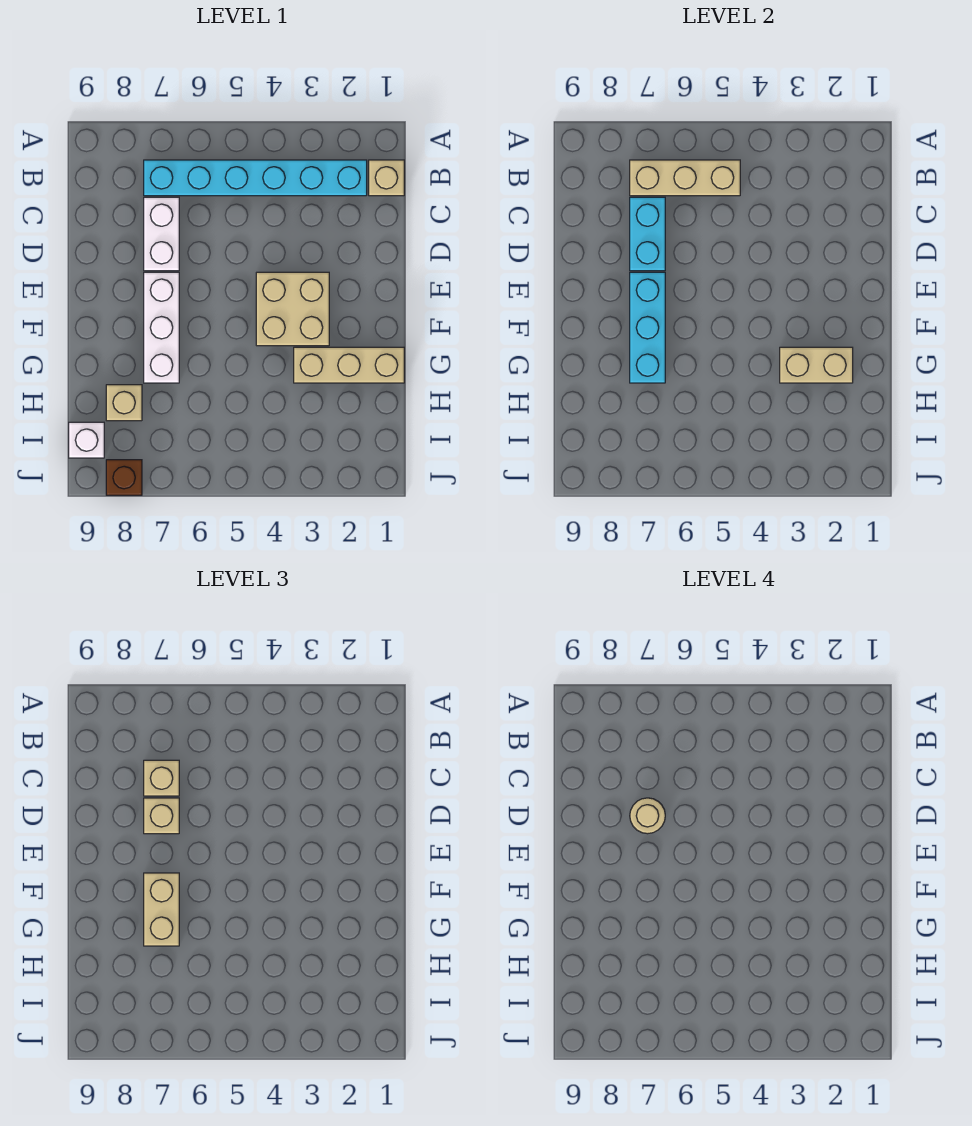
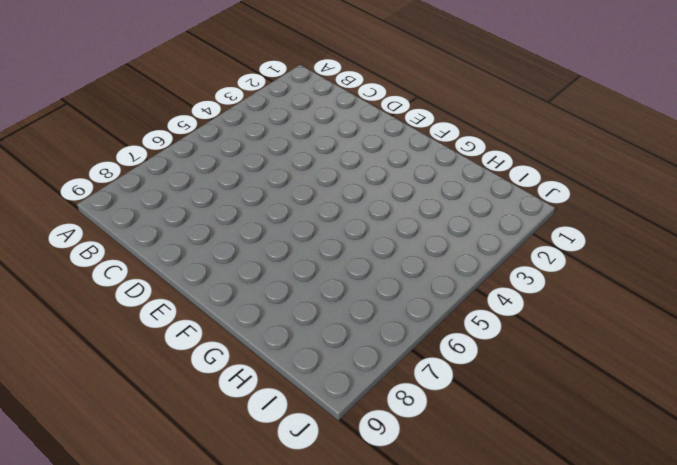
none -> tan 1x1 brick [369,160,404,196]
none -> cyan 1x6 brick [144,160,367,196]
none -> white 1x2 brick [144,197,179,271]

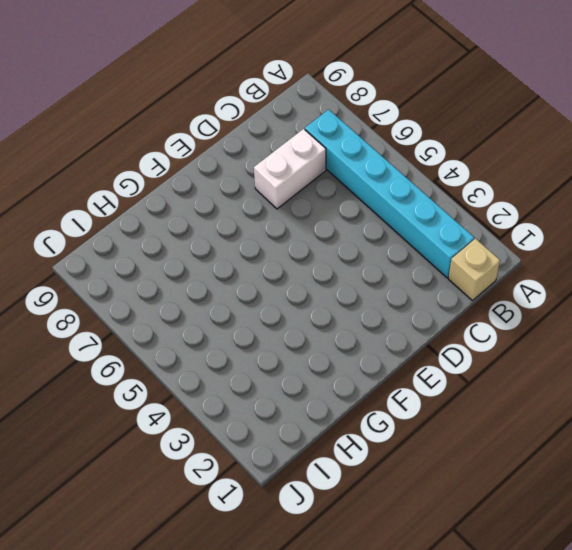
none -> tan 2x2 brick [256,272,329,346]
none -> white 1x3 brick [144,272,179,383]
none -> tan 1x3 brick [294,347,404,383]

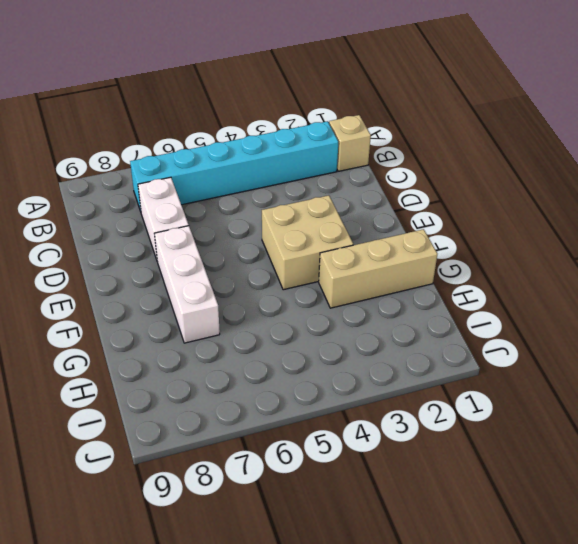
none -> tan 1x1 brick [106,385,142,421]
none -> white 1x1 brick [69,422,104,458]
none -> brown 1x1 brick [106,460,142,495]

